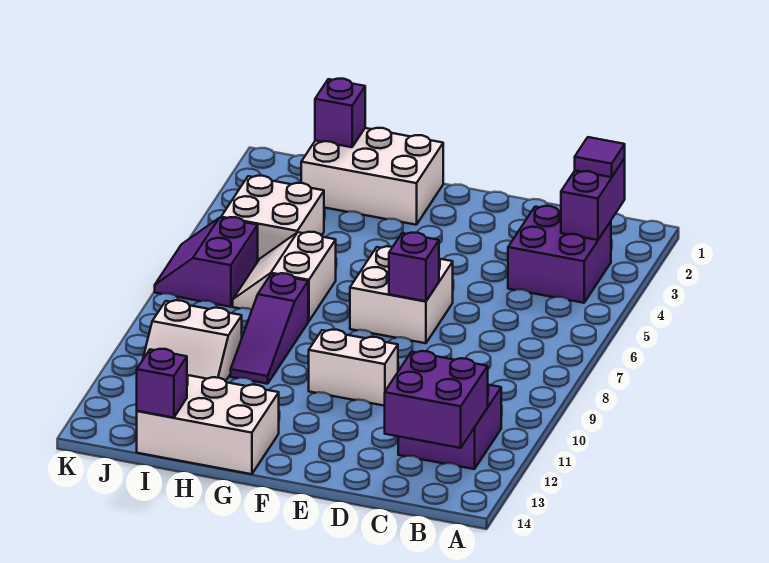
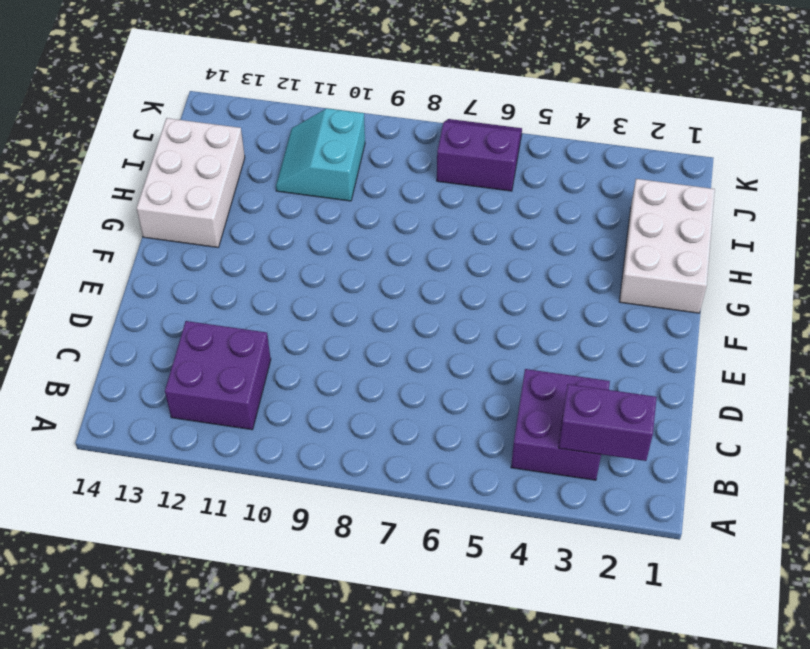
cyan 2x2 slope [276,108,365,201] -> white 2x2 slope [143,300,242,381]
none -> white 2x2 brick [350,246,453,343]
none -> white 1x2 brick [309,330,398,406]
none -> white 2x2 slope [233,232,336,321]

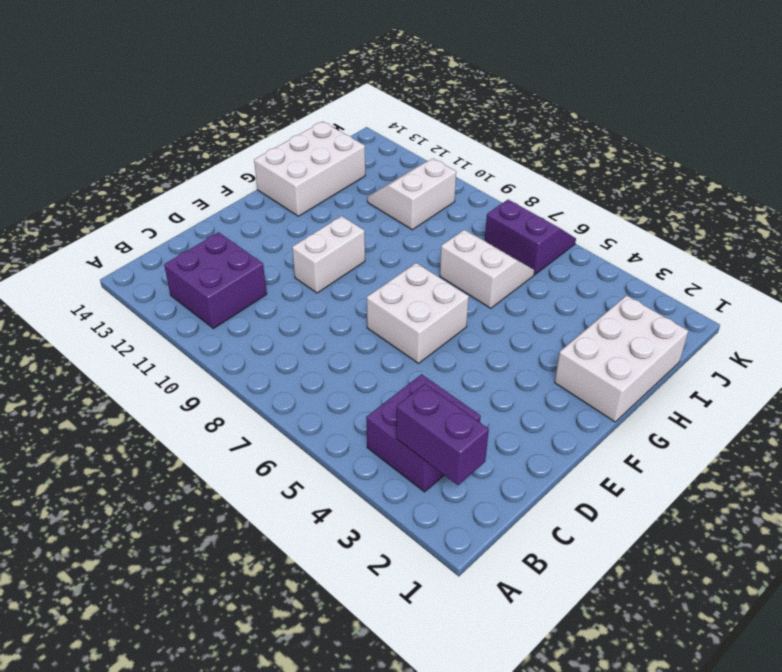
none -> purple 1x3 slope [231,273,308,384]
none -> white 2x2 brick [221,175,324,261]
none -> purple 2x2 brick [385,351,488,448]

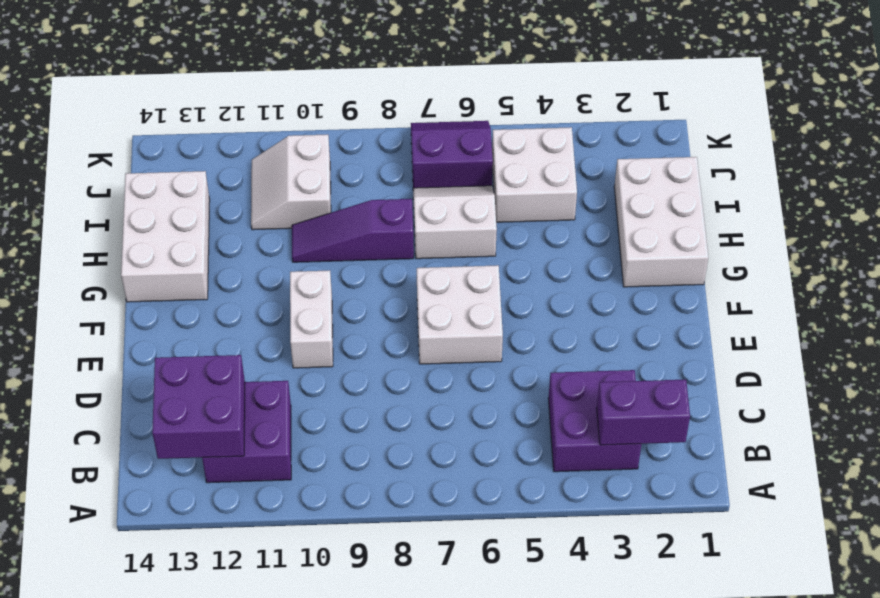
none -> purple 1x1 brick [389,233,439,301]
none -> purple 1x1 brick [315,79,365,147]
none -> purple 1x1 brick [137,349,187,418]

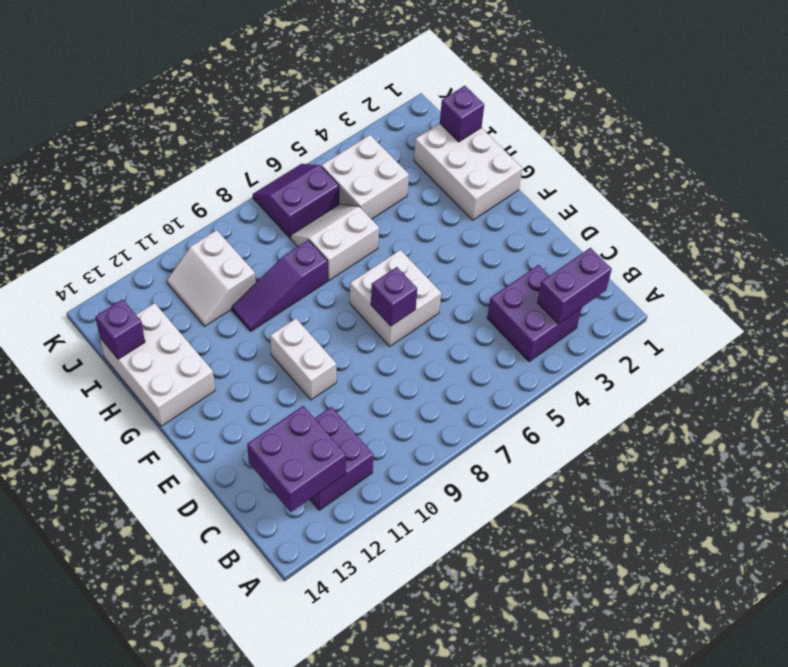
none -> purple 1x1 tile [575,137,625,177]

